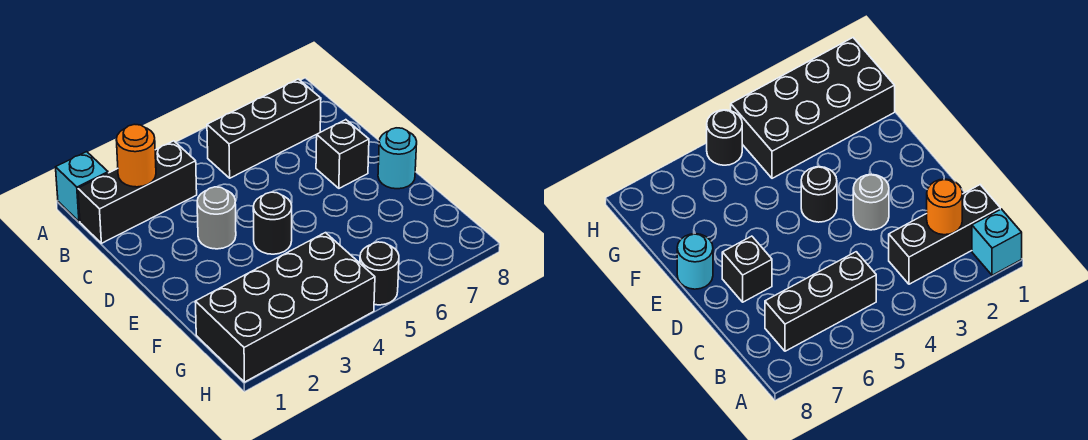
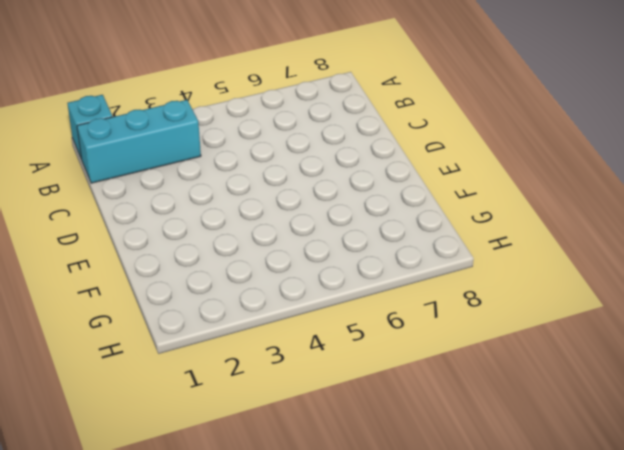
cyan 1x3 brick [77,100,201,183] -> black 1x3 brick [78,141,197,243]
none -> black 1x3 brick [207,79,321,178]
none -> grey 1x1 round brick [197,187,236,249]

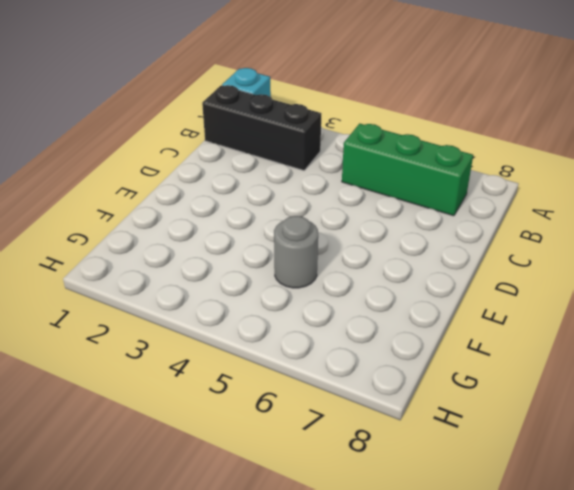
green 1x3 brick [342,124,473,216] -> black 1x3 brick [207,79,321,178]
grey 1x1 round brick [274,216,318,288] -> grey 1x1 round brick moved to [197,187,236,249]
none -> black 1x1 brick [316,120,369,188]
none -> black 1x1 round brick [253,192,292,254]

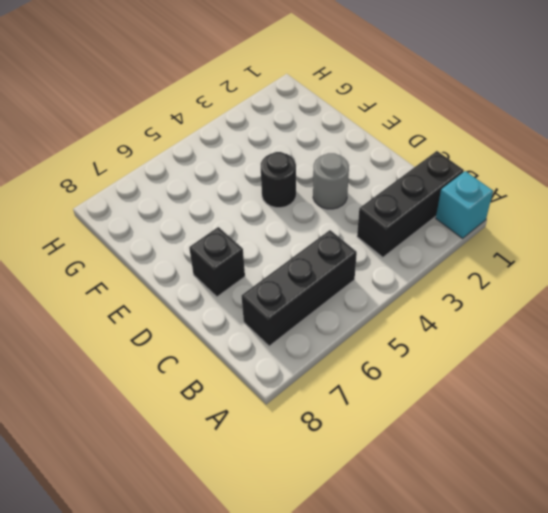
none -> cyan 1x1 round brick [378,128,417,189]
none -> black 2x4 brick [195,233,375,382]

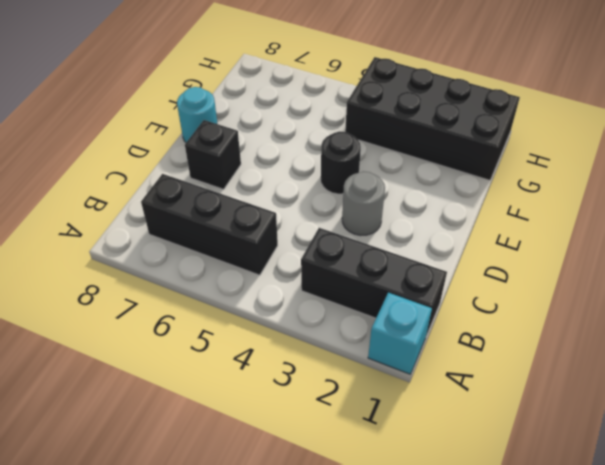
none -> black 1x1 round brick [360,242,399,305]
none -> orange 1x1 round brick [116,124,156,187]

